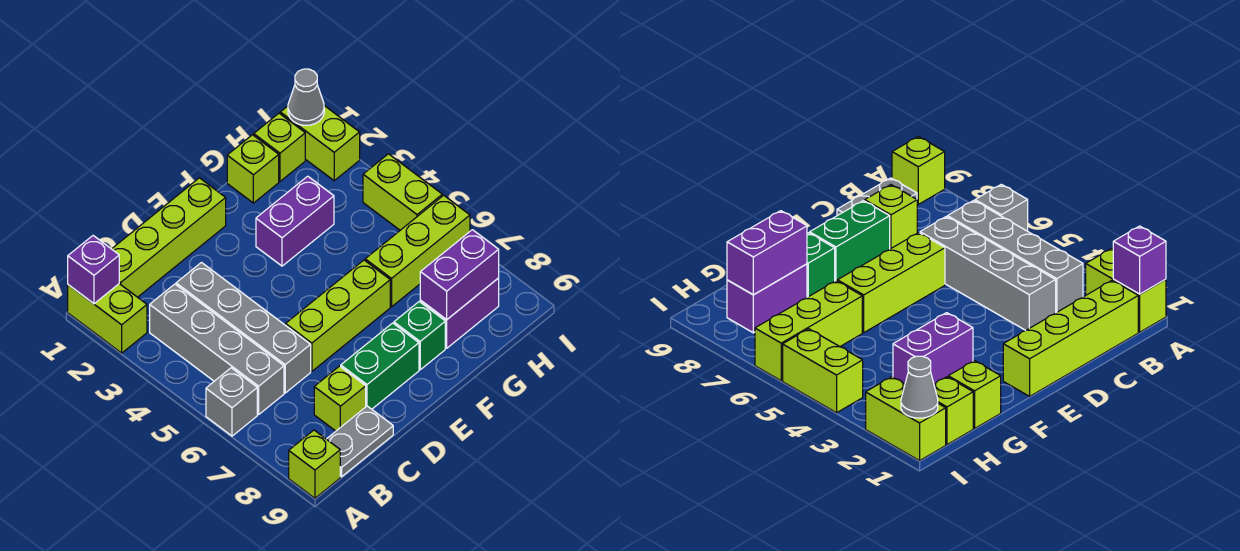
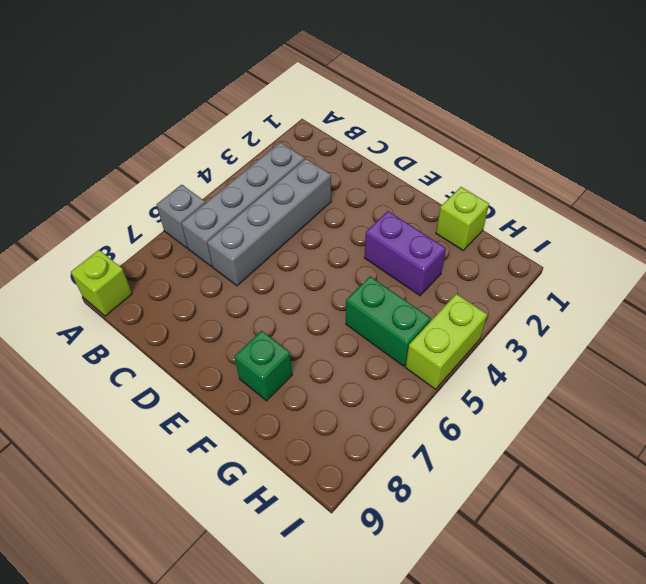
green 1x2 brick [346,277,431,366] -> green 1x2 brick moved to [341,323,419,409]
none -> lime 1x2 brick [68,284,147,353]
none -> lime 1x4 brick [112,178,226,297]
none -> grey 1x2 plate [327,406,393,477]

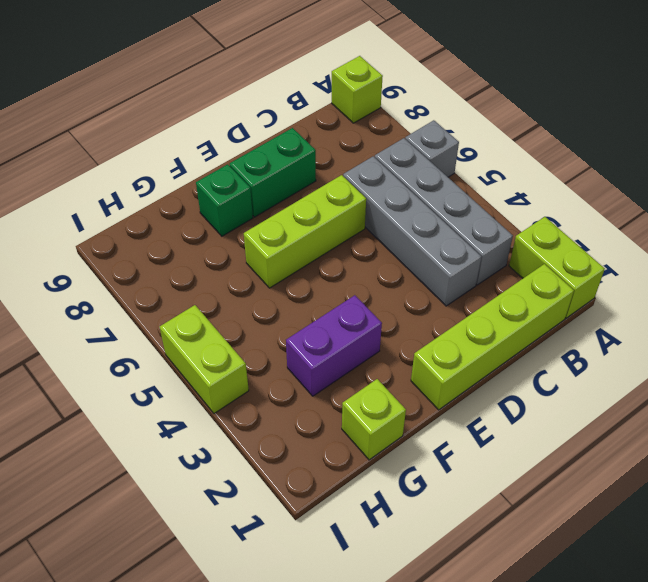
none -> grey 1x2 plate [327,406,393,477]
none -> lime 1x1 brick [314,366,366,431]
none -> lime 1x3 brick [365,195,470,307]

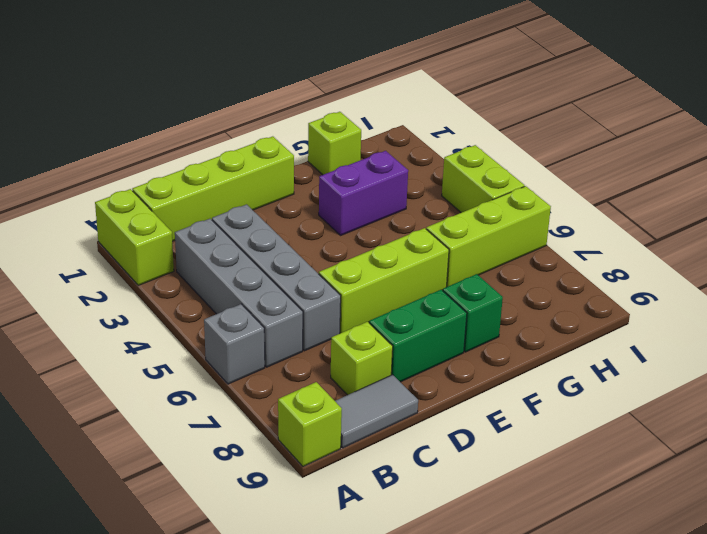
grey 1x2 tile [335,375,418,448] -> grey 1x2 plate [327,406,393,477]
none -> purple 1x2 brick [420,278,499,348]
none -> lime 1x1 brick [254,113,305,181]
none -> lime 1x2 brick [280,106,360,181]

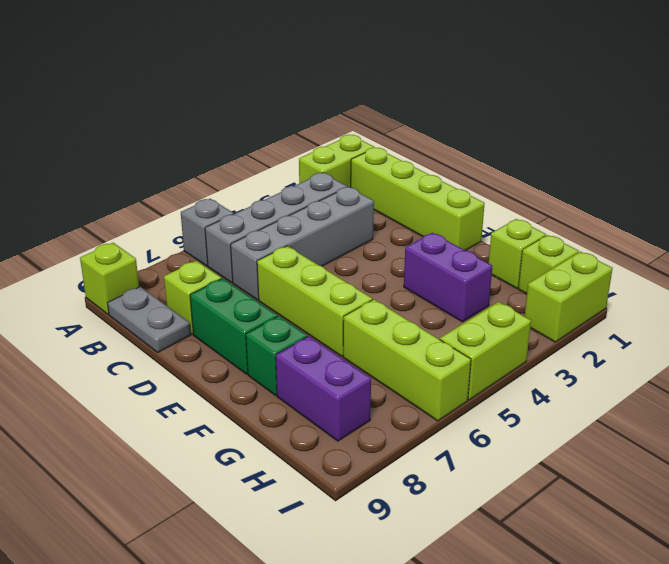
none -> purple 1x1 brick [68,236,119,304]
none -> purple 1x2 brick [420,230,499,320]
none -> grey 1x1 cone [288,69,324,125]

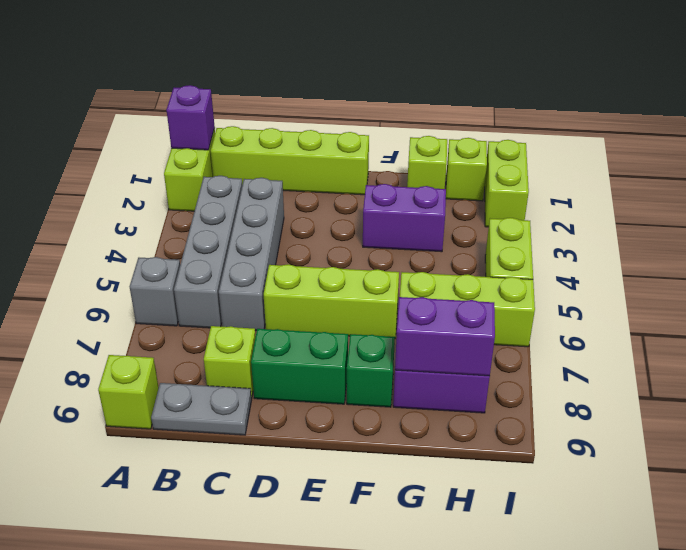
none -> grey 1x1 cone [288,69,324,125]

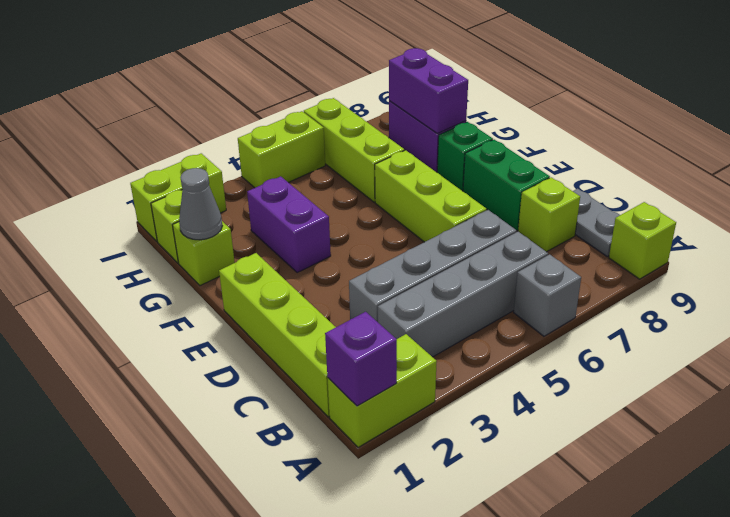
grey 1x1 cone [179,168,222,240] -> grey 1x1 cone moved to [288,69,324,125]

